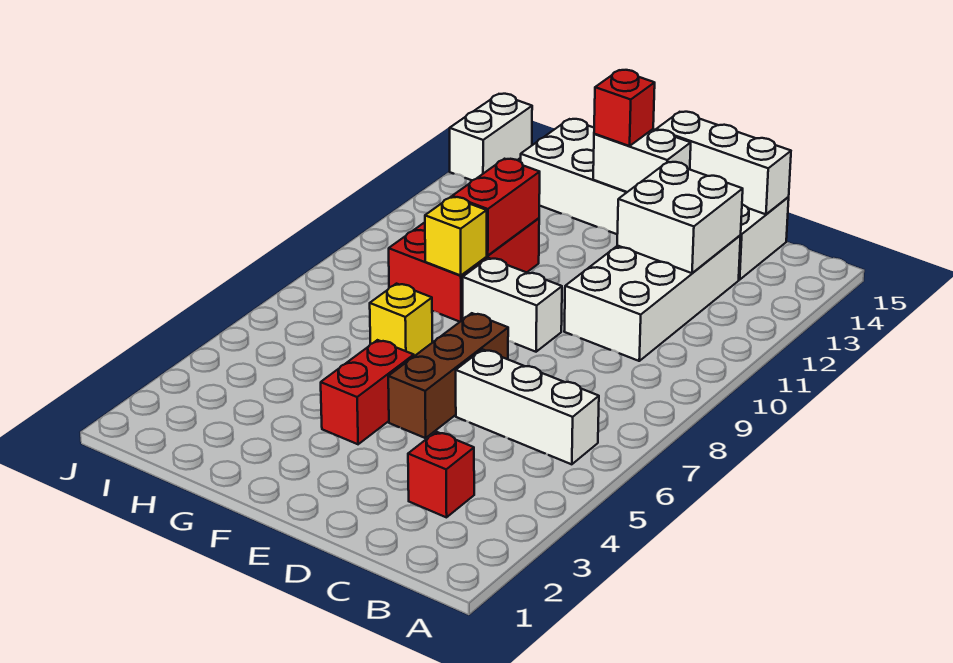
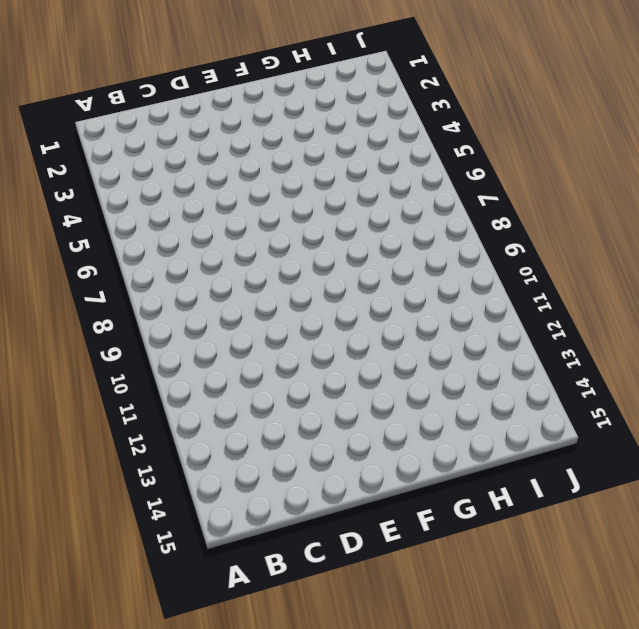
none -> white 1x3 brick [456,349,599,464]
none -> red 1x1 brick [408,432,474,517]
none -> white 2x4 brick [564,236,741,361]

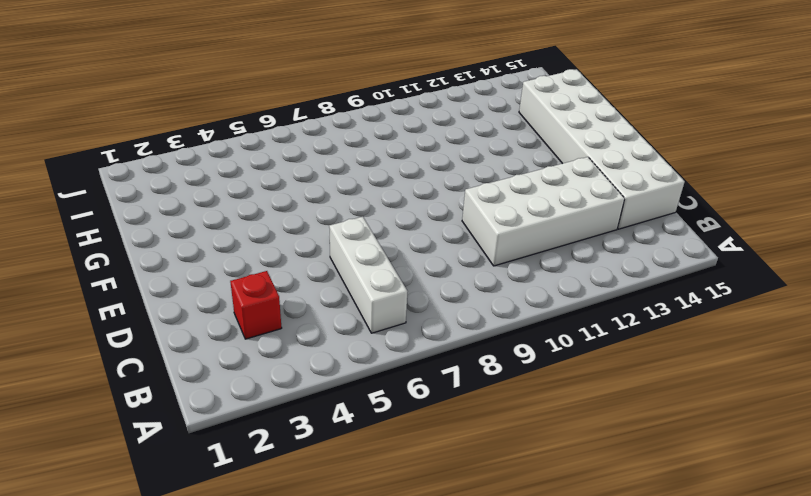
none -> brown 1x3 brick [388,313,508,438]
none -> white 1x2 brick [463,258,562,352]
none -> red 1x2 brick [321,340,414,444]

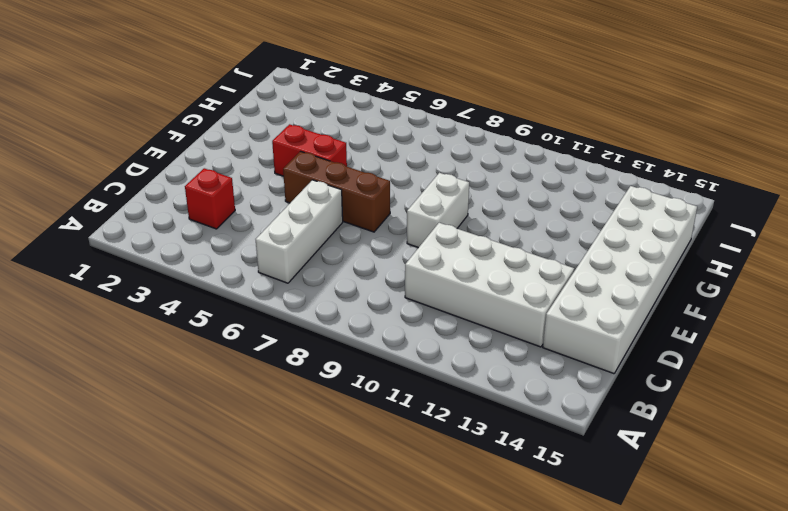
none -> yellow 1x1 brick [370,284,432,356]
none -> red 2x3 brick [389,218,539,322]
none -> white 1x2 brick [450,94,532,180]

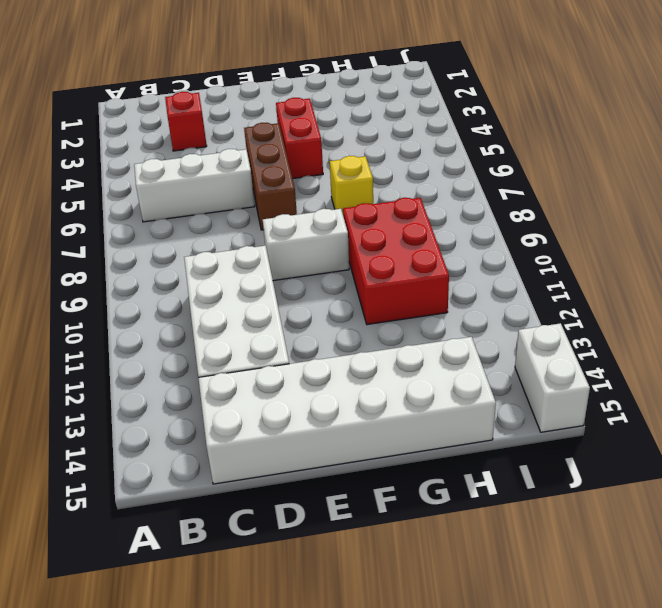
none -> white 2x2 brick [617,162,743,273]
none -> white 1x3 brick [656,112,791,214]
none -> white 1x2 brick [593,129,691,192]

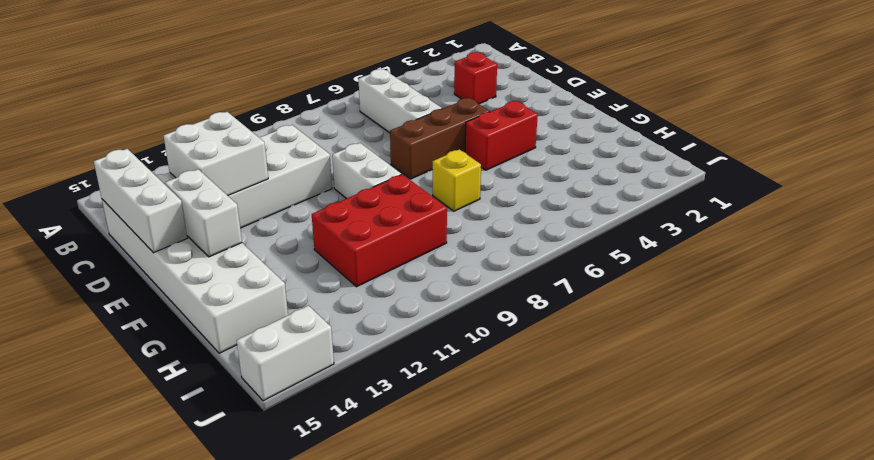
none -> yellow 1x1 brick [425,197,487,275]
none -> red 1x2 brick [452,159,540,255]
none -> red 1x1 brick [594,70,655,146]

